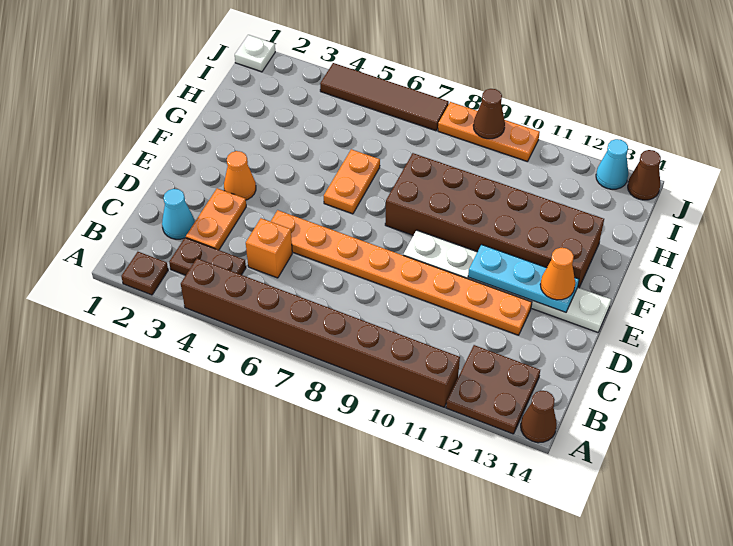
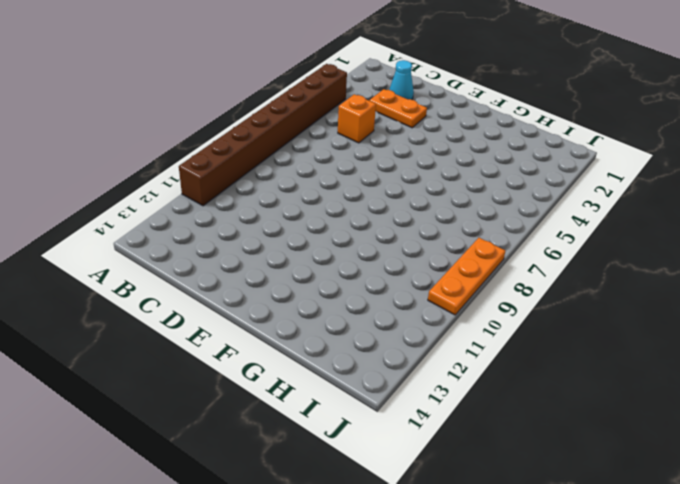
none -> brown 1x1 plate [121,252,168,295]
none -> brown 2x2 plate [446,345,540,434]
none -> brown 1x1 cone [521,391,557,443]

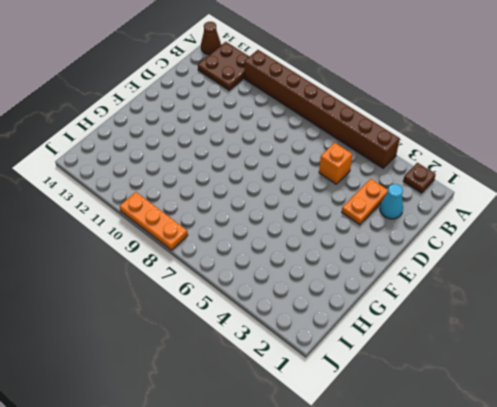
none -> brown 1x2 plate [169,238,246,275]
none -> orange 1x8 plate [271,210,532,335]
none -> orange 1x1 cone [224,151,256,200]

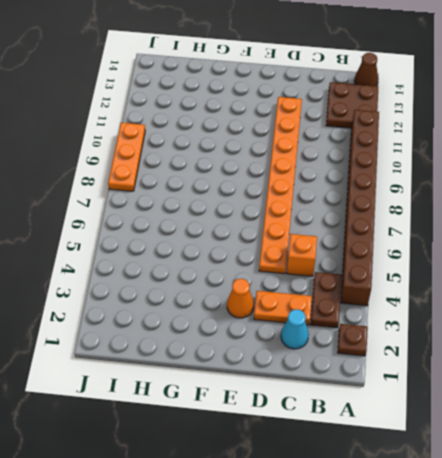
none -> white 1x6 plate [403,230,611,332]
none -> orange 1x2 plate [324,149,380,214]
none -> brown 2x6 brick [385,153,604,288]

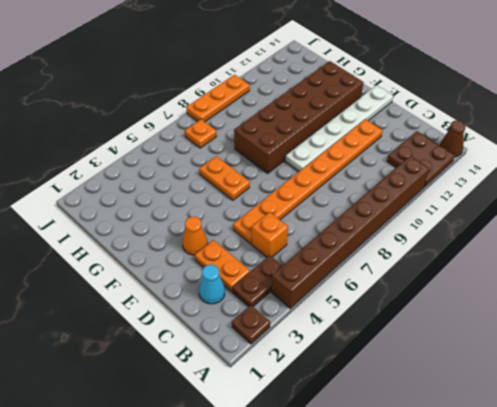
orange 1x1 plate [185,119,217,148] -> none
none -> white 1x1 plate [235,35,275,72]
none -> brown 1x4 tile [320,63,449,131]
none -> cyan 1x1 cone [596,139,628,189]

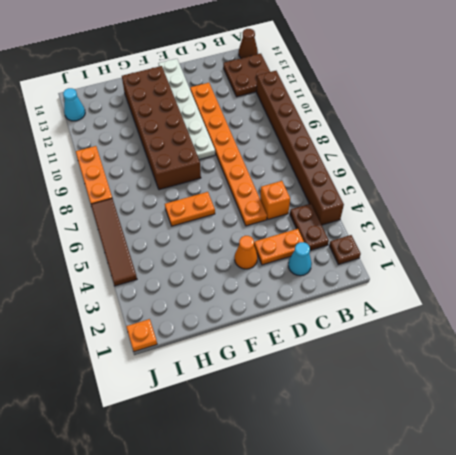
orange 1x1 plate [126,319,157,352] -> white 1x1 plate [235,35,275,72]
none -> brown 1x1 cone [628,150,661,200]
none -> cyan 1x3 plate [468,245,579,312]
none -> brown 1x1 cone [473,89,505,139]

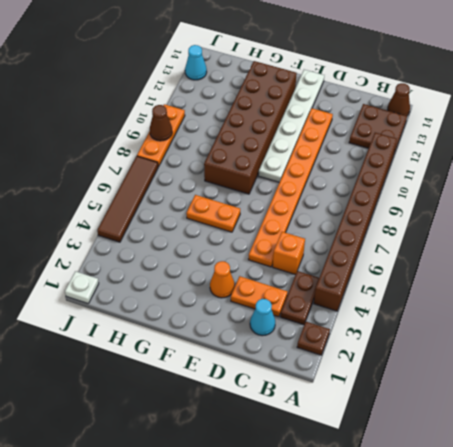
none -> brown 1x1 cone [628,150,661,200]
none -> cyan 1x3 plate [468,245,579,312]
none -> orange 1x1 cone [540,248,575,300]

